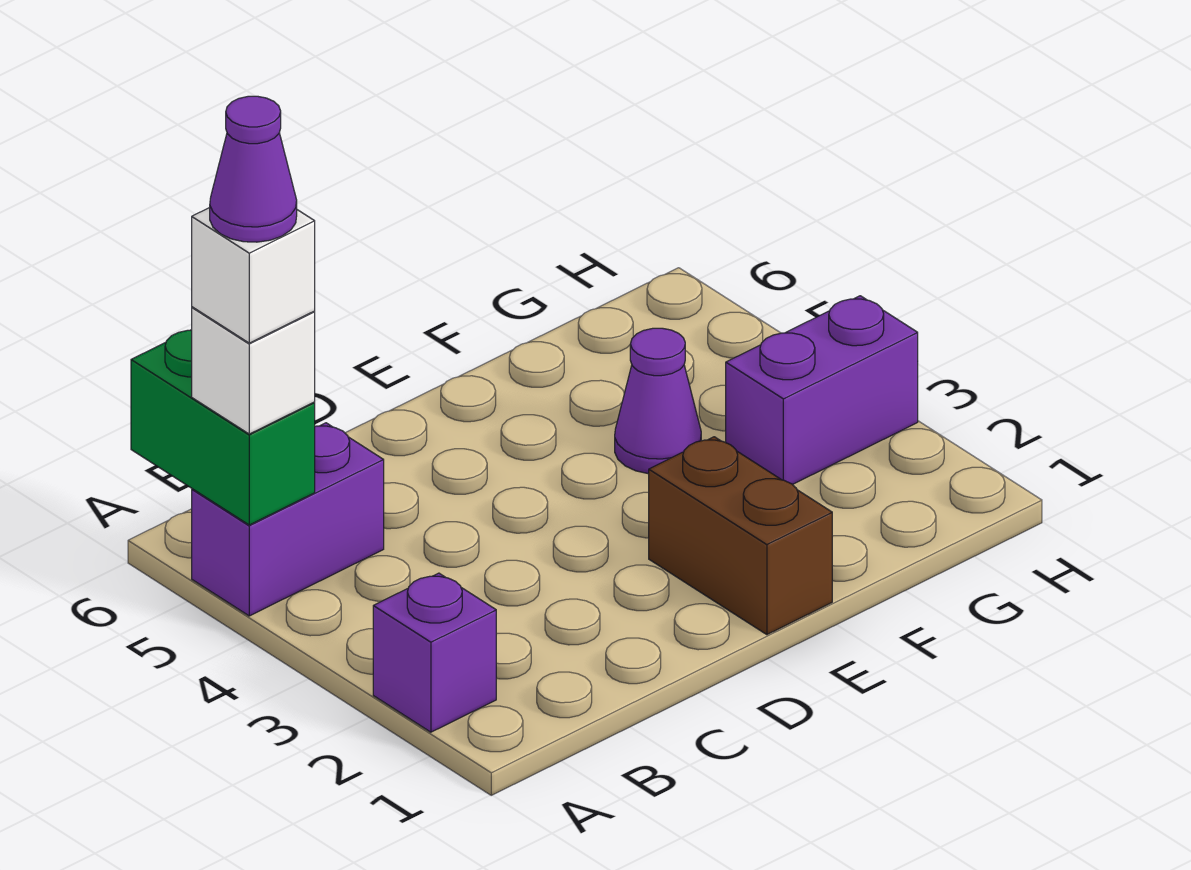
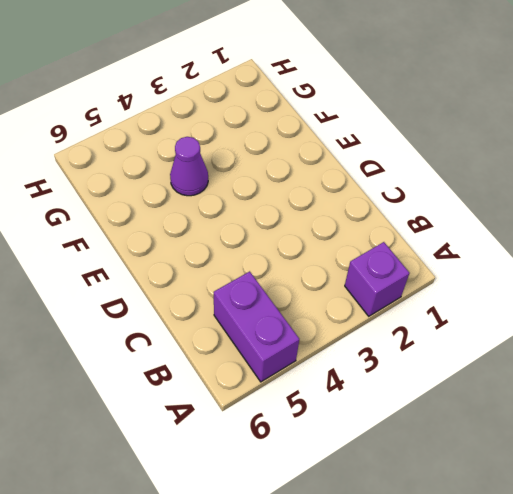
none -> brown 1x2 brick [649,437,832,635]
none -> purple 1x2 brick [726,296,918,485]

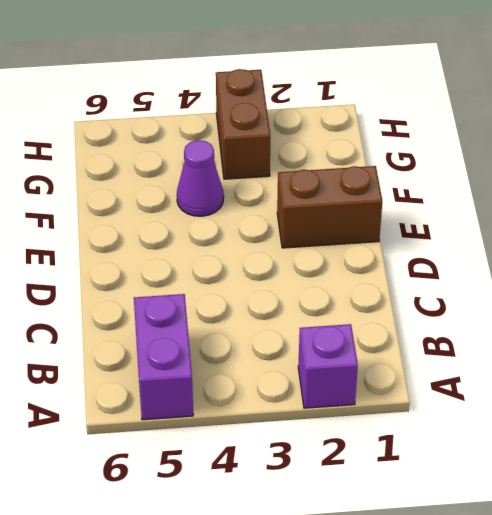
brown 1x2 brick [216,69,270,179] -> purple 1x2 brick [726,296,918,485]
none -> green 1x2 brick [131,330,315,525]
none -> white 1x1 brick [192,307,315,434]

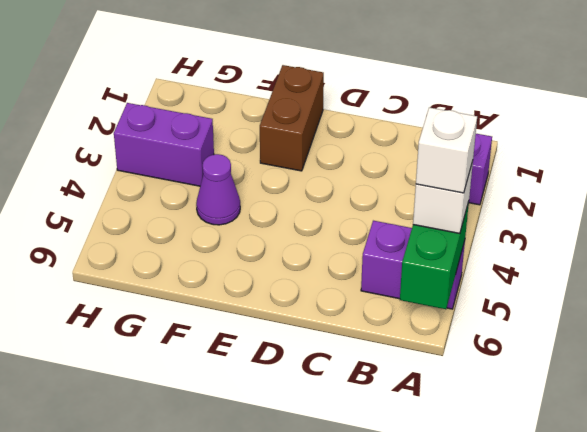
none -> purple 1x1 cone [210,96,297,242]

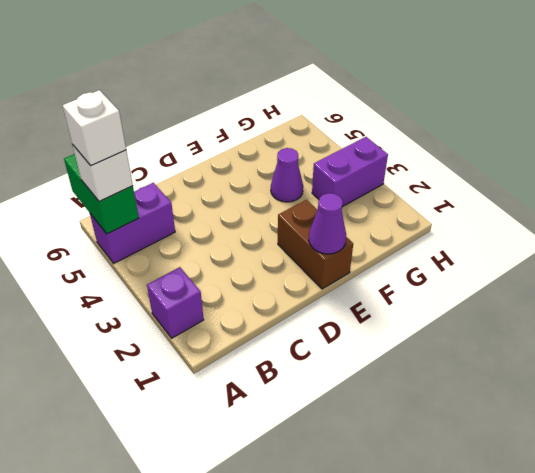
purple 1x1 cone [309,193,346,254] -> purple 1x1 cone moved to [210,96,297,242]

